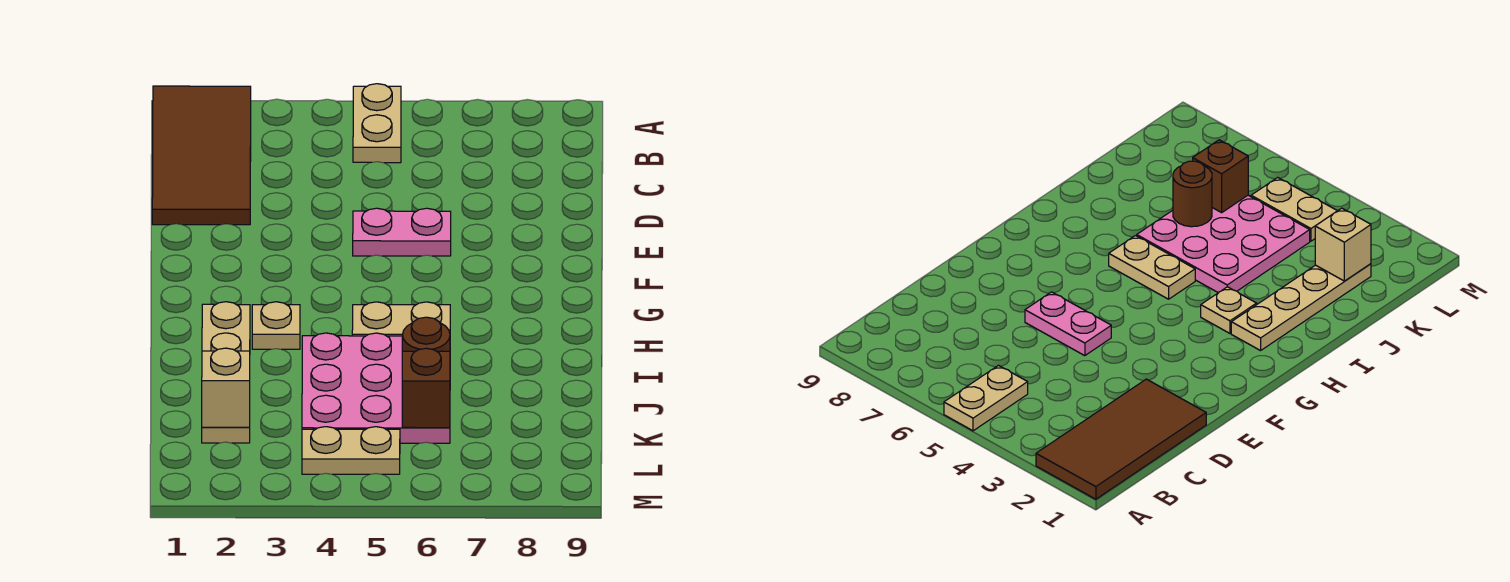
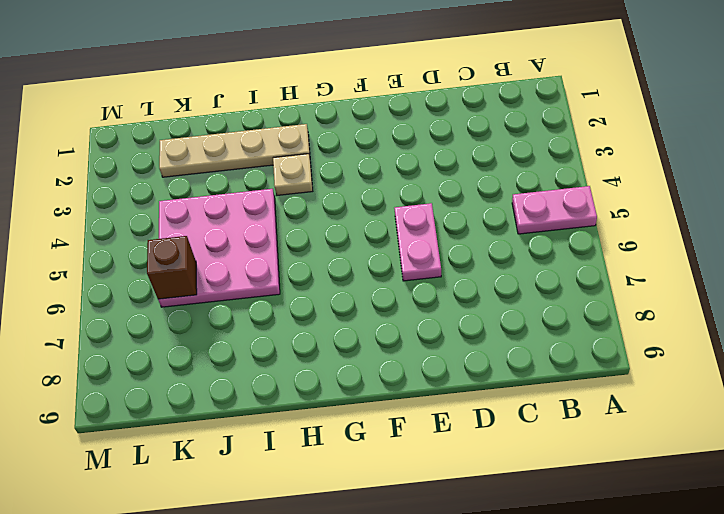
pink 1x2 plate [512,186,597,234] -> tan 1x2 plate [353,84,401,163]
none -> brown 2x4 tile [152,86,251,225]
none -> tan 1x2 plate [352,302,450,336]

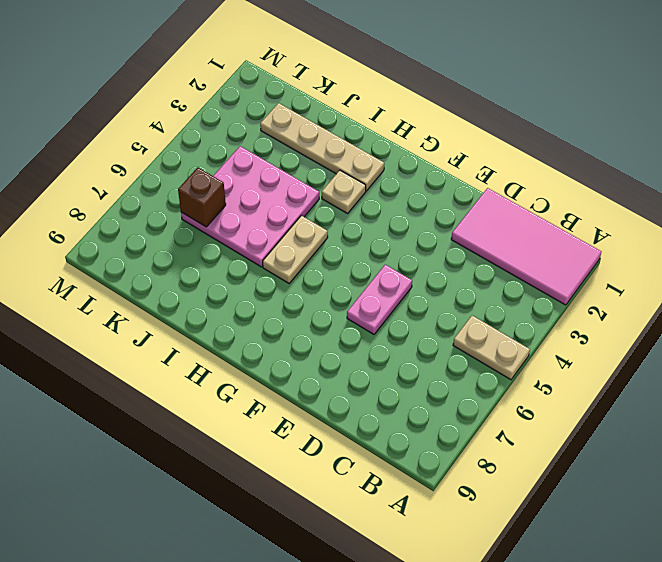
pink 2x4 tile [451,188,601,305] -> brown 2x4 tile [152,86,251,225]
none -> tan 1x2 plate [302,427,400,474]
none -> brown 1x1 round brick [402,317,450,351]

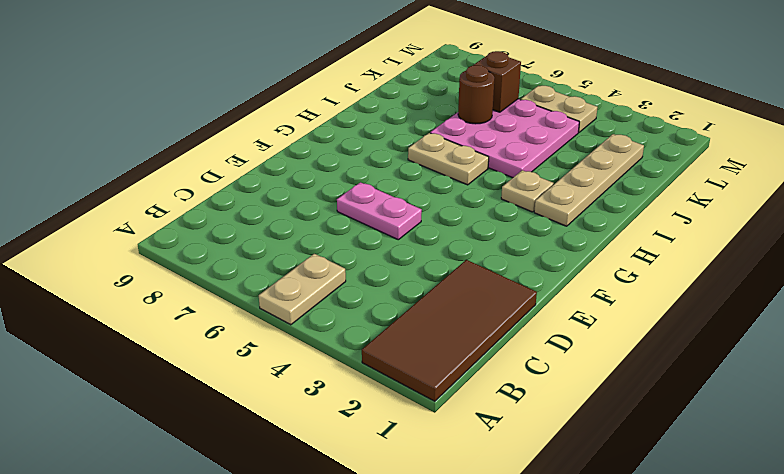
none -> tan 1x1 brick [202,348,250,427]

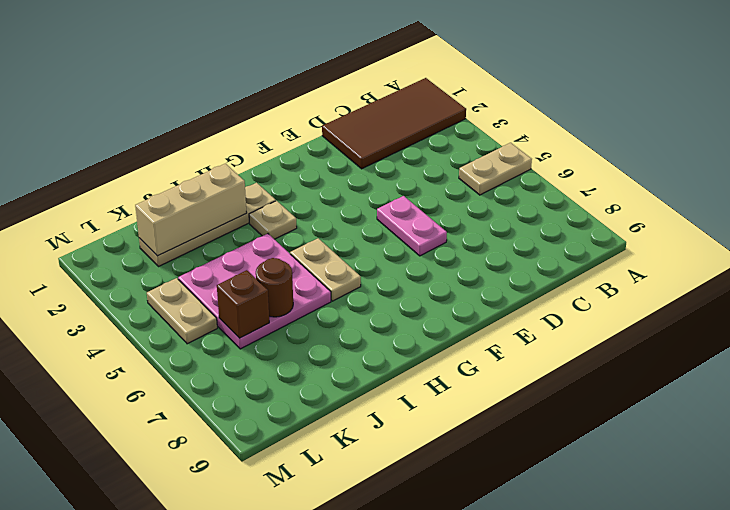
tan 1x3 brick [135,164,247,256] -> tan 1x1 brick [202,348,250,427]

